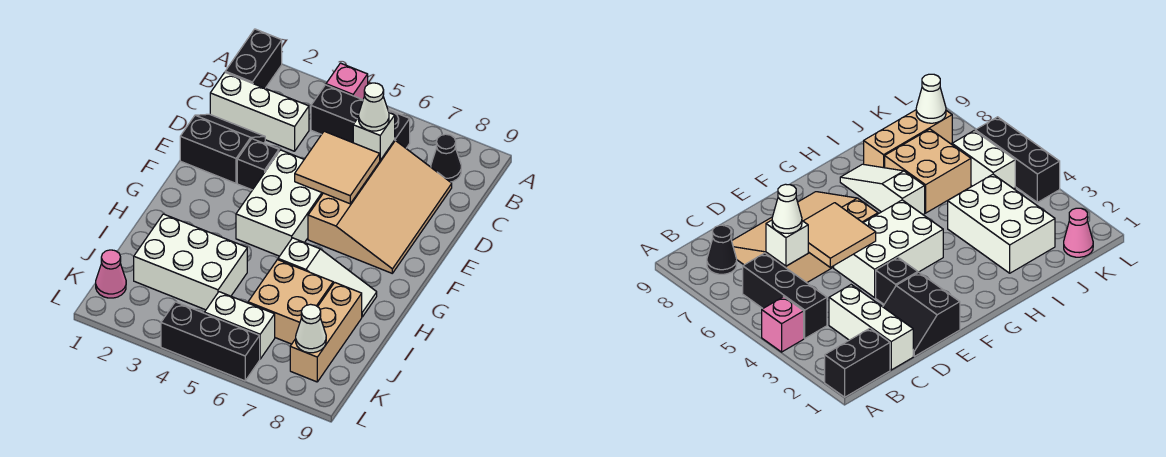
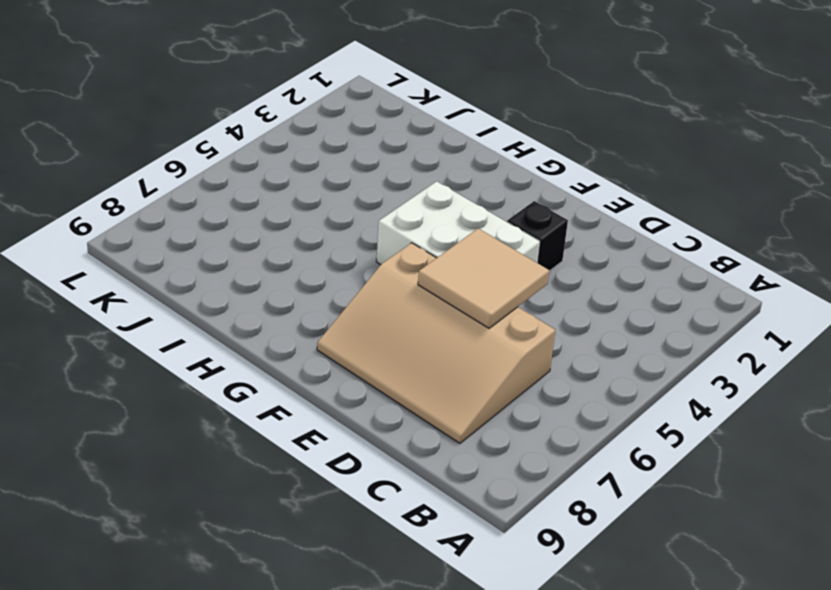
none -> black 1x2 brick [225,29,282,88]
none -> pink 1x1 brick [326,63,368,100]
none -> black 1x3 brick [311,85,410,148]

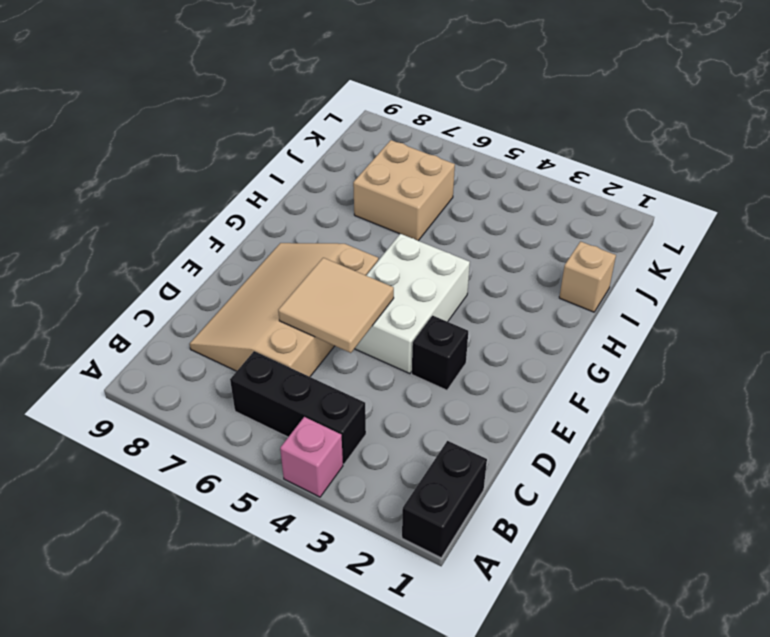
tan 1x1 brick [559,241,616,312] -> none
none -> black 1x1 cone [431,134,461,182]
none -> white 1x3 brick [210,73,309,151]
none -> black 2x2 slope [180,114,265,183]

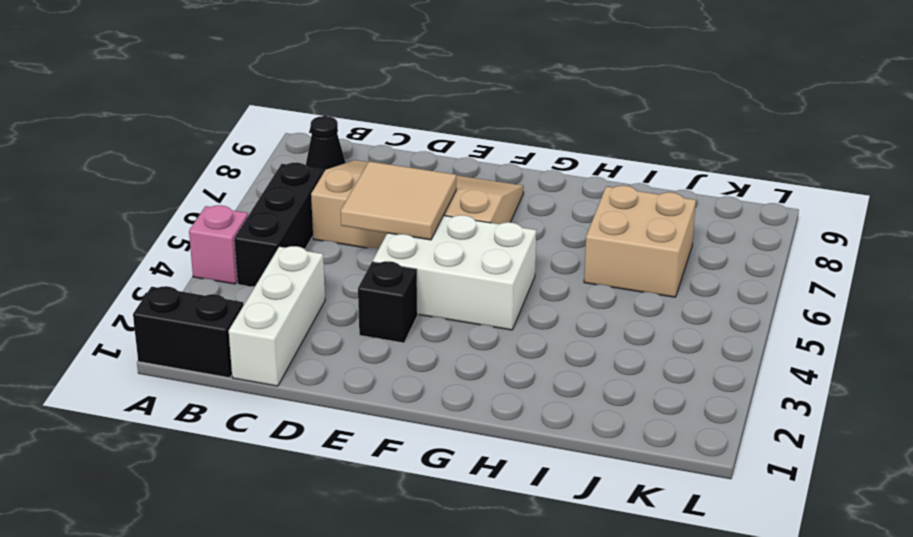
none -> black 2x2 slope [180,114,265,183]
none -> white 1x3 slope [278,238,377,317]
none -> white 2x3 brick [134,214,247,310]

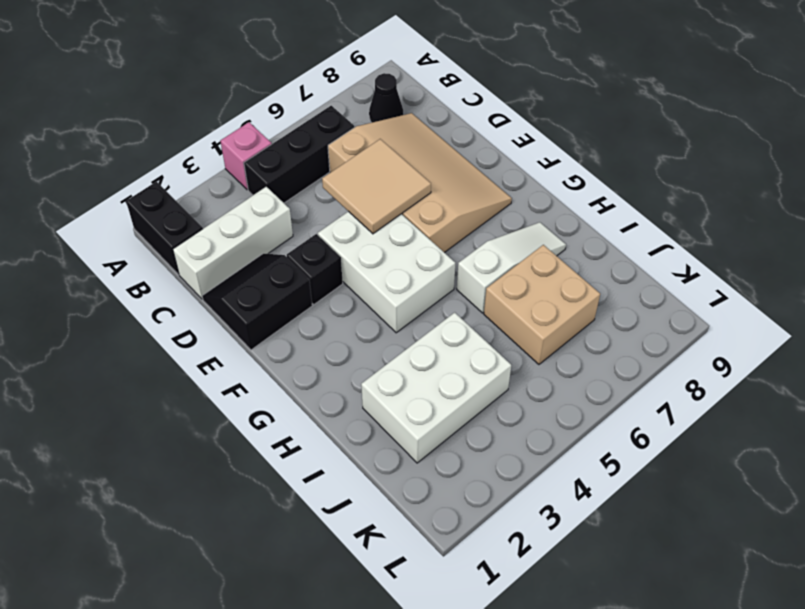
none -> tan 1x3 brick [290,283,362,382]
none -> pink 1x1 cone [96,250,126,298]
none -> white 1x2 brick [205,292,275,359]

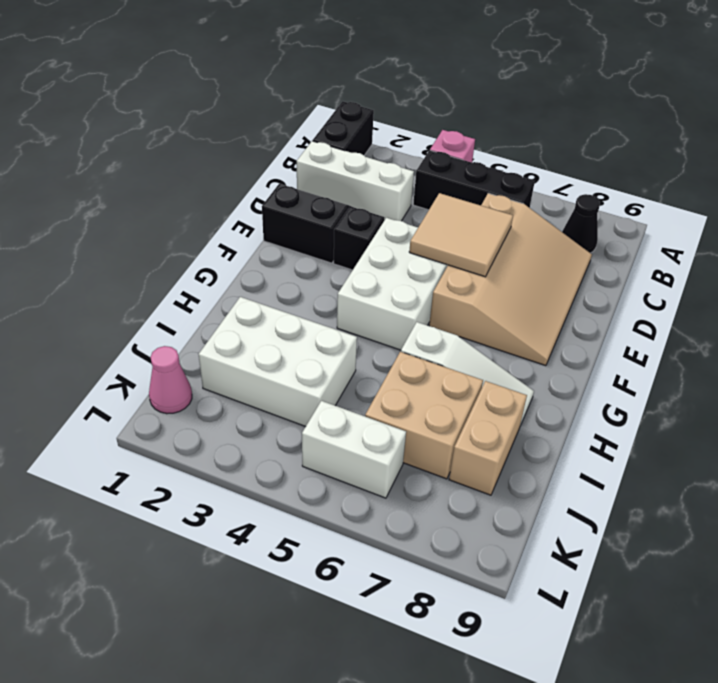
tan 1x2 brick [449,381,527,495] -> tan 1x3 brick [290,283,362,382]
none -> black 1x3 brick [161,302,260,381]
none -> white 1x1 brick [353,113,395,160]
none -> white 1x1 cone [296,304,326,353]

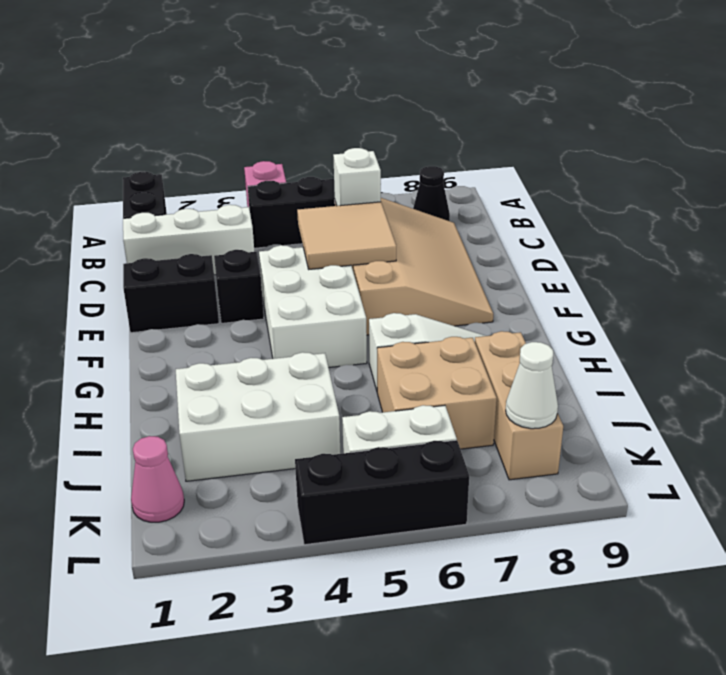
none -> white 1x1 cone [359,83,389,131]

